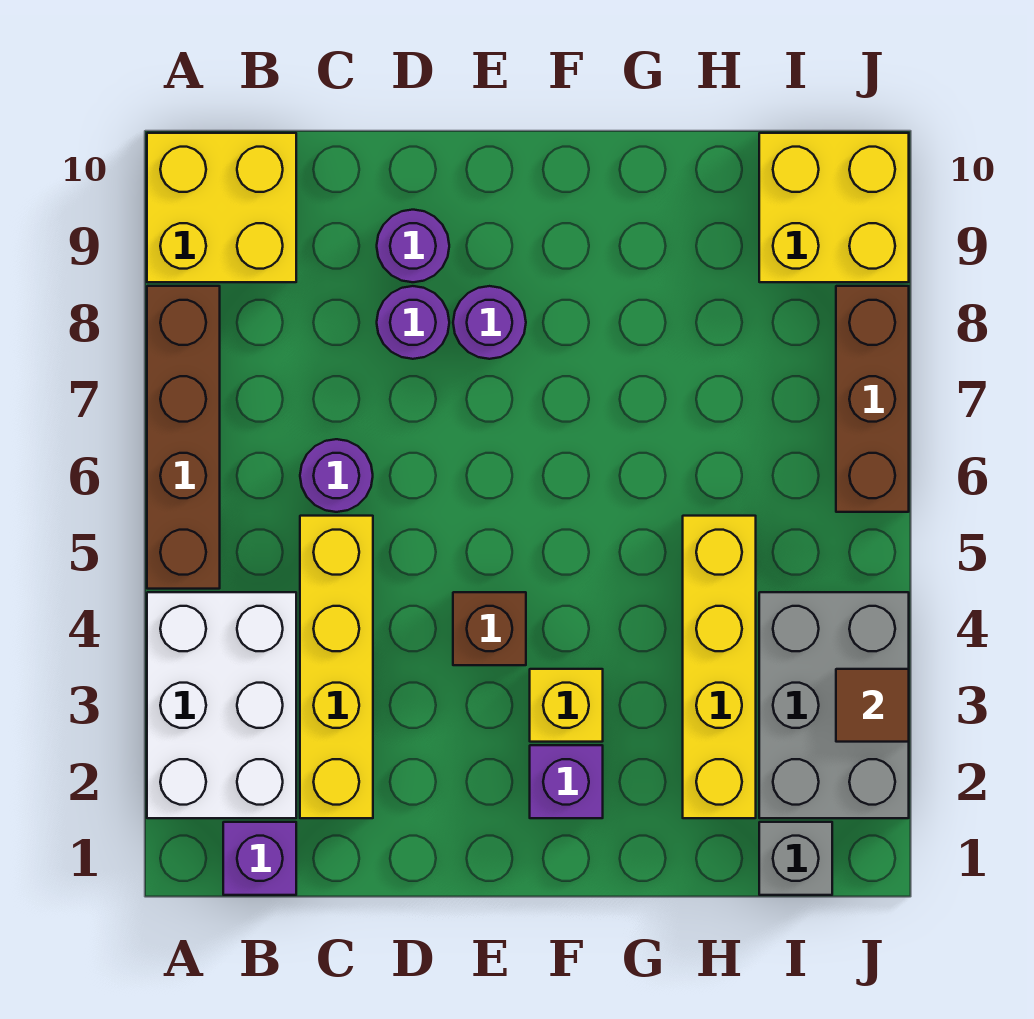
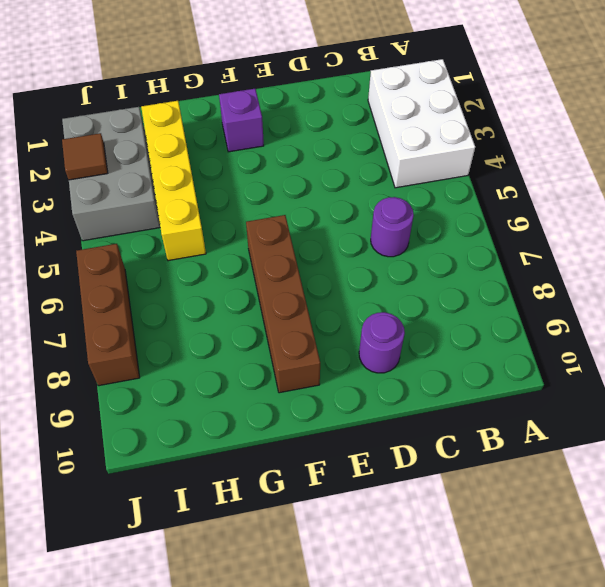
brown 1x4 brick [246,215,320,393] -> brown 1x4 brick moved to [147,286,220,589]
none -> yellow 2x2 brick [147,133,296,282]
none -> purple 1x1 brick [223,822,296,895]
none -> yellow 1x4 brick [300,516,373,818]

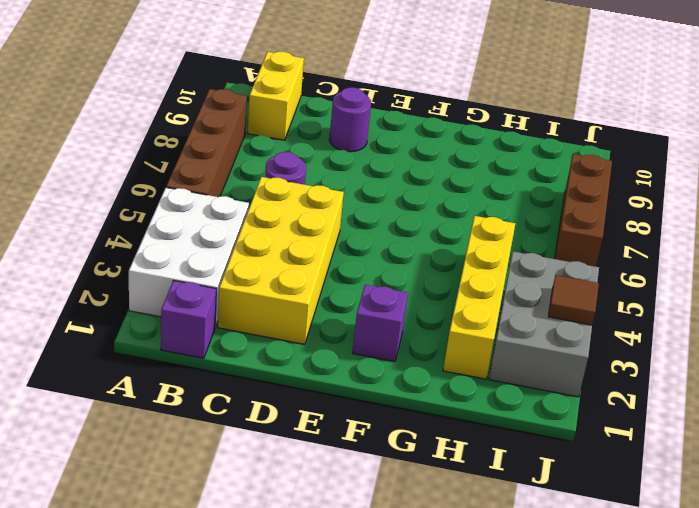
yellow 1x2 brick [248,52,304,140] -> yellow 2x2 brick [147,133,296,282]
yellow 2x4 brick [218,177,344,344] -> yellow 1x4 brick [300,516,373,818]
none -> purple 1x1 round brick [377,286,449,359]
none -> brown 1x1 brick [453,592,526,665]
none -> purple 1x1 round brick [453,286,526,359]

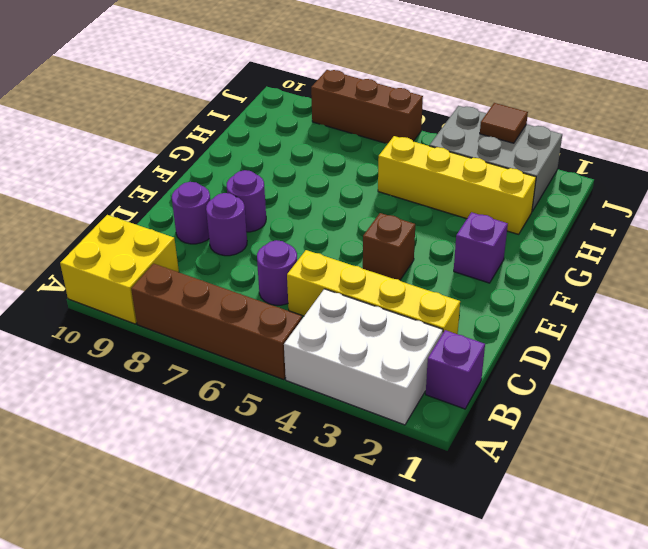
none -> yellow 1x1 brick [530,669,603,742]
none -> grey 1x1 brick [759,822,832,895]
none -> yellow 2x2 brick [759,133,909,282]

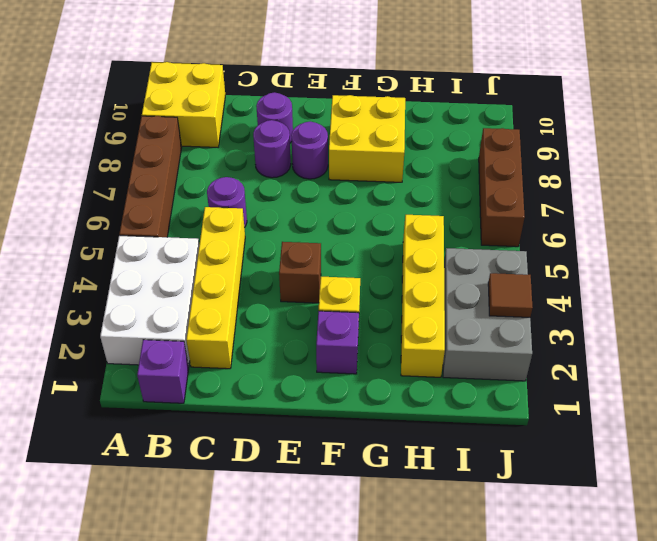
yellow 2x2 brick [329,95,405,182] -> yellow 2x2 brick moved to [759,133,909,282]
none -> grey 1x1 brick [759,822,832,895]

